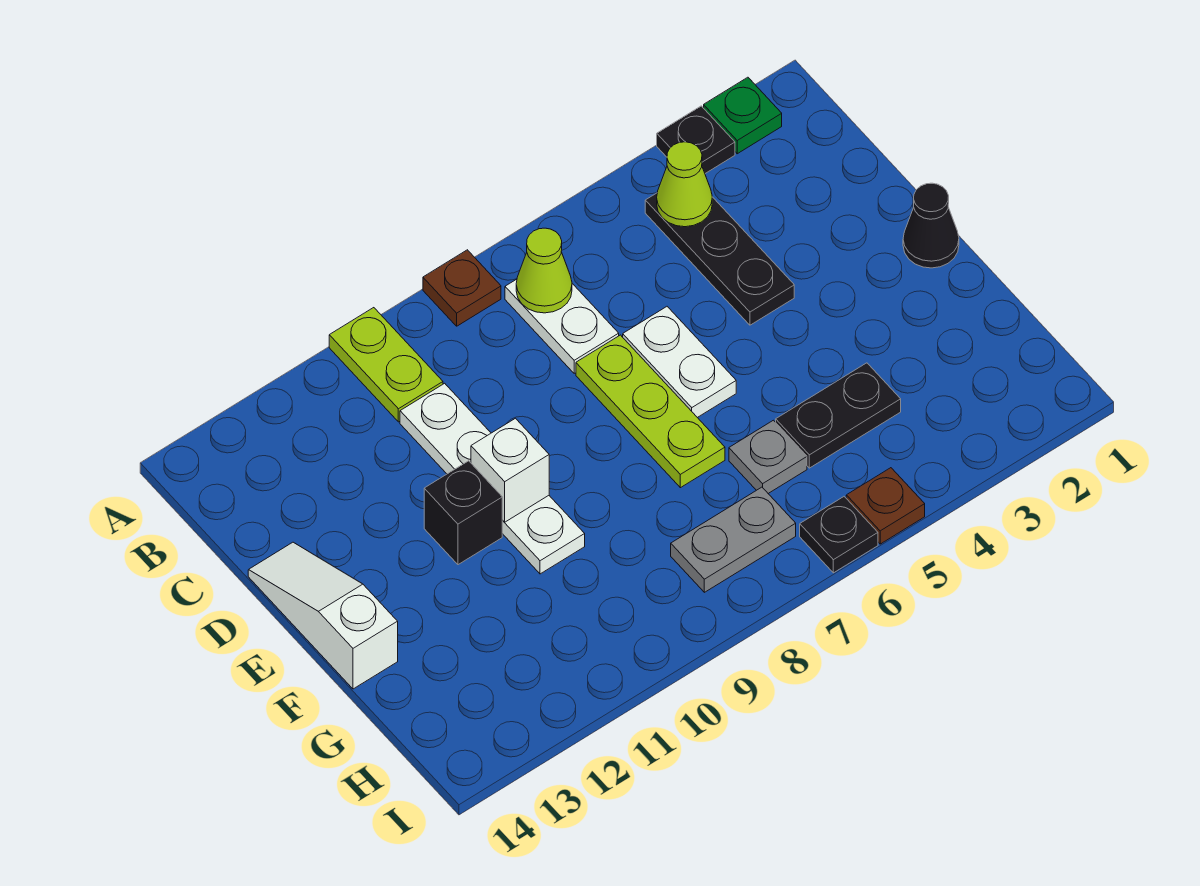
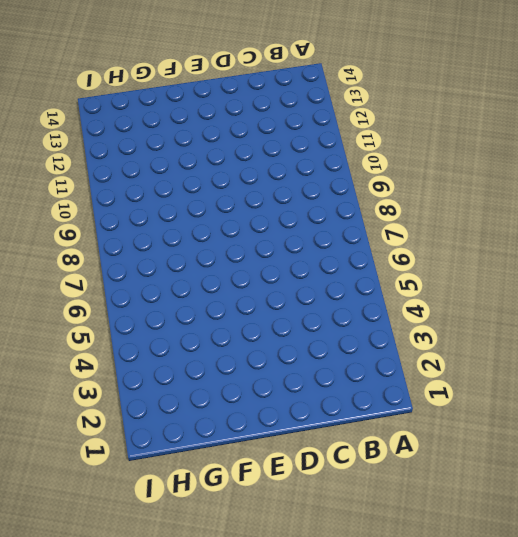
none -> green 1x1 plate [704,77,782,154]
none -> black 1x1 plate [657,106,735,173]
none -> brown 1x1 plate [423,250,501,326]

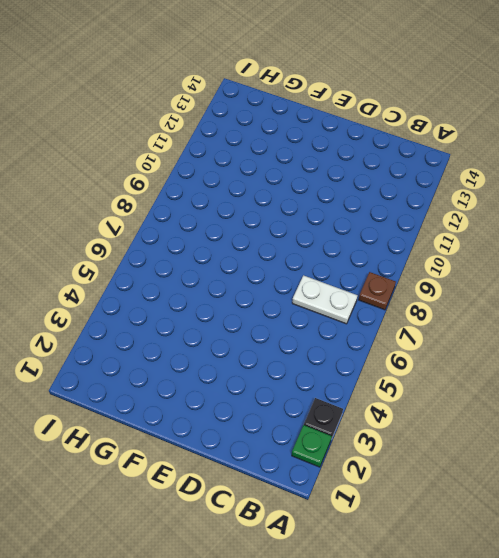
none -> lime 1x2 plate [329,308,443,422]
none -> black 1x3 plate [645,193,794,325]
none -> white 1x4 plate [400,383,585,574]

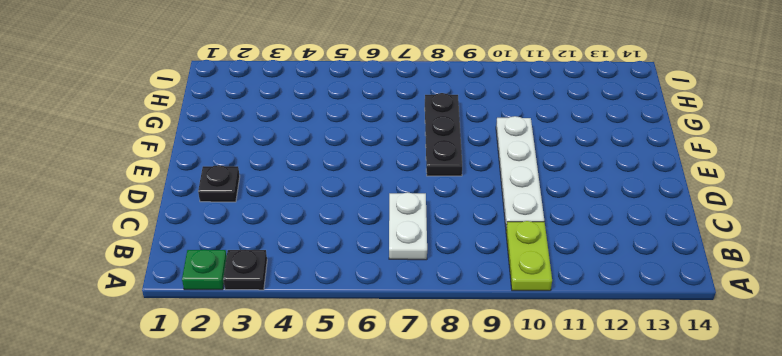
black 1x1 plate [198,165,240,202] -> black 1x1 plate moved to [800,497,878,573]
black 1x3 plate [425,93,462,176] -> black 1x3 plate moved to [645,193,794,325]
none -> brown 1x1 plate [423,250,501,326]
none -> white 1x2 plate [623,307,736,418]
none -> lime 1x3 plate [576,335,725,488]

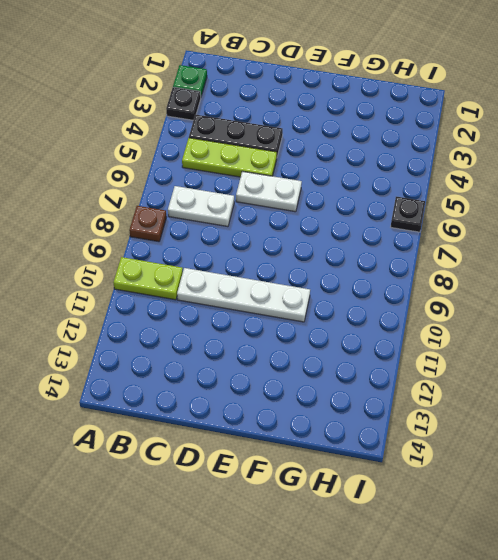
lime 1x3 plate [182,138,277,177] -> lime 1x3 plate moved to [576,335,725,488]
none -> white 1x3 slope [248,542,398,689]
none -> black 1x1 cone [903,183,959,268]
none -> black 1x1 brick [424,461,502,565]

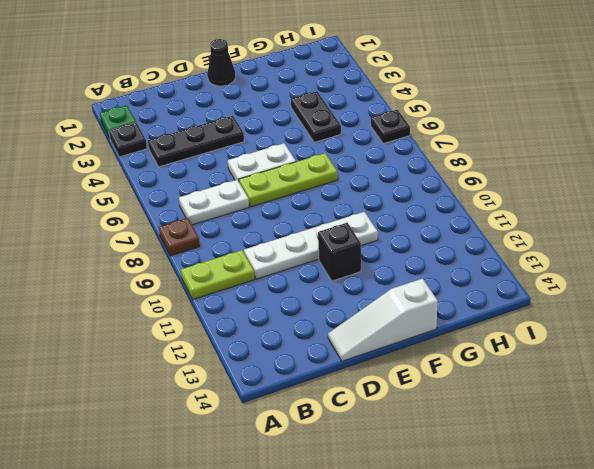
none -> grey 1x1 plate [729,420,807,493]
none -> grey 1x2 plate [671,487,796,592]
none -> brown 1x1 plate [846,468,925,544]

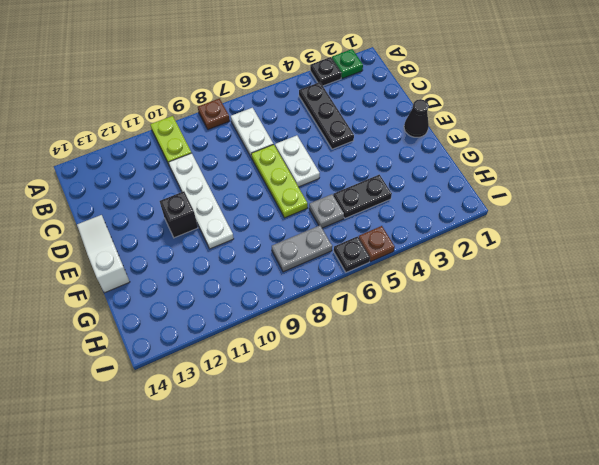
none -> lime 1x1 cone [657,142,712,227]
none -> lime 1x1 cone [516,228,572,313]
none -> white 1x1 brick [471,418,549,522]

